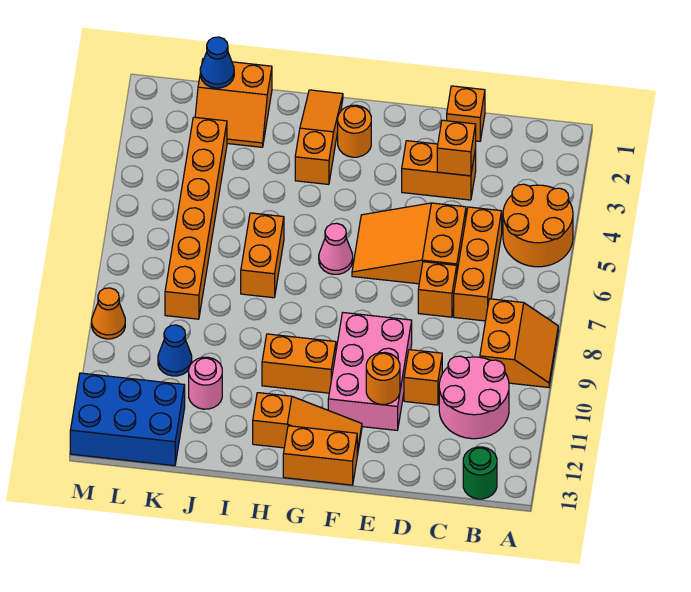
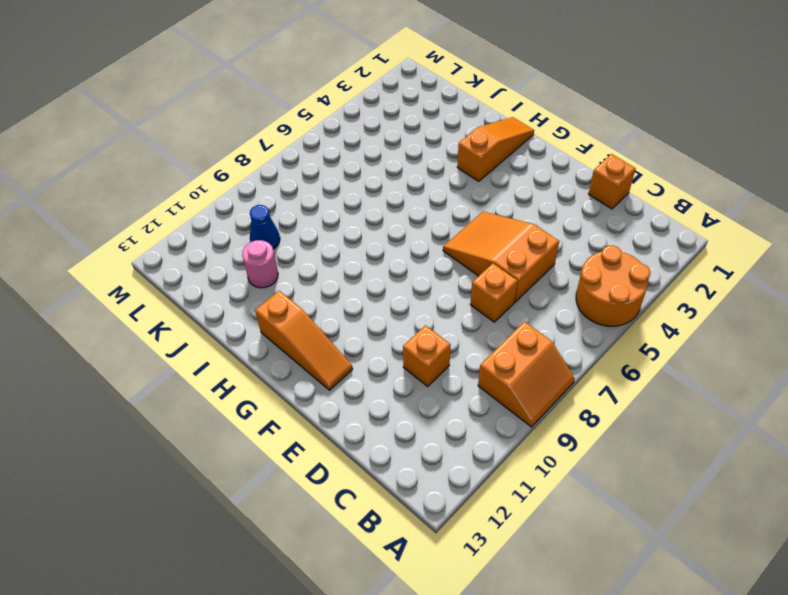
none -> pink 2x2 round brick [439,356,509,439]
none -> green 1x1 round brick [463,447,497,499]
none -> orange 1x3 brick [454,207,502,321]

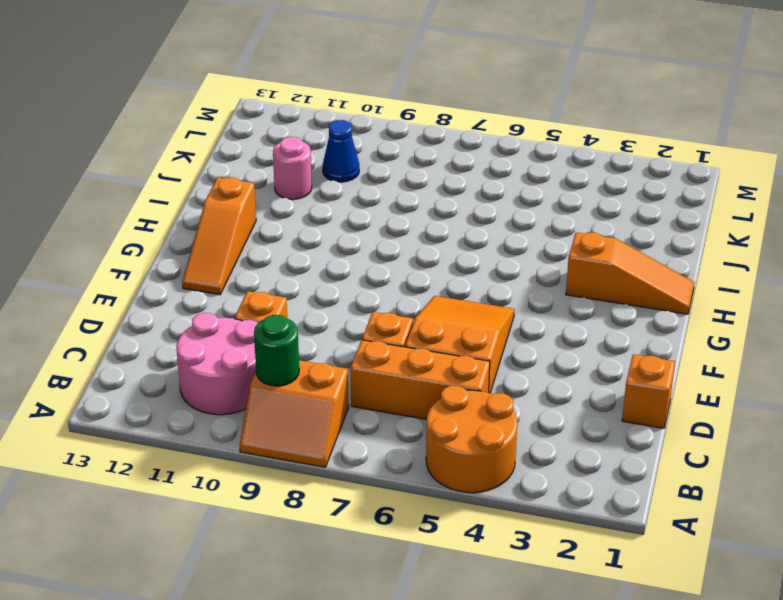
green 1x1 round brick [254,315,299,386] -> green 1x1 round brick moved to [463,447,497,499]
none -> orange 1x2 brick [402,141,476,200]
none -> pink 2x3 brick [328,313,412,430]
none -> orange 1x2 brick [283,426,357,485]

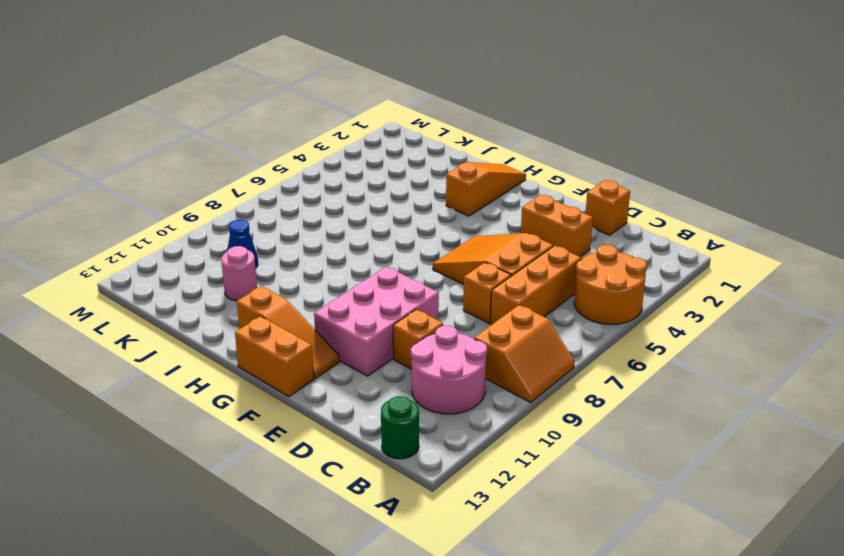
none -> orange 1x1 round brick [338,105,371,157]
none -> pink 1x1 cone [319,223,353,274]
none -> orange 1x2 brick [262,334,336,393]

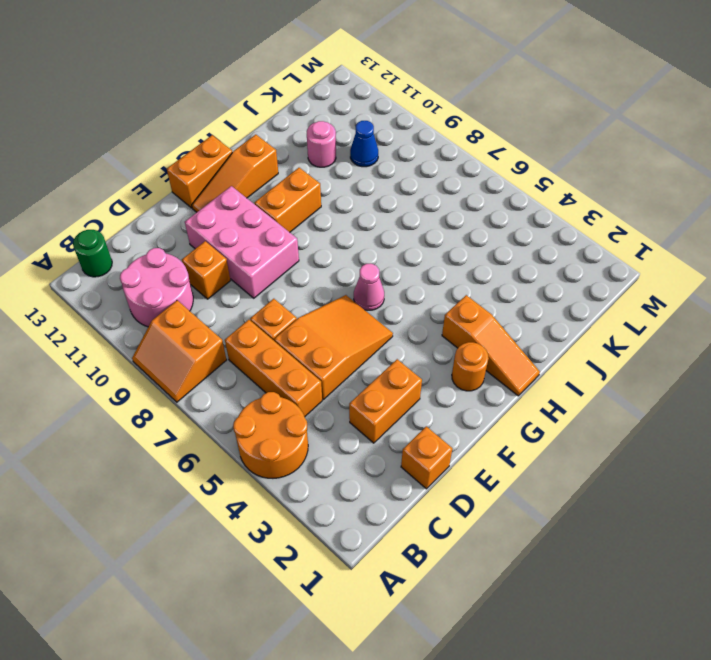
none -> orange 1x2 brick [241,213,284,298]
none -> orange 2x2 slope [195,59,272,147]
none -> orange 1x6 brick [165,117,227,319]

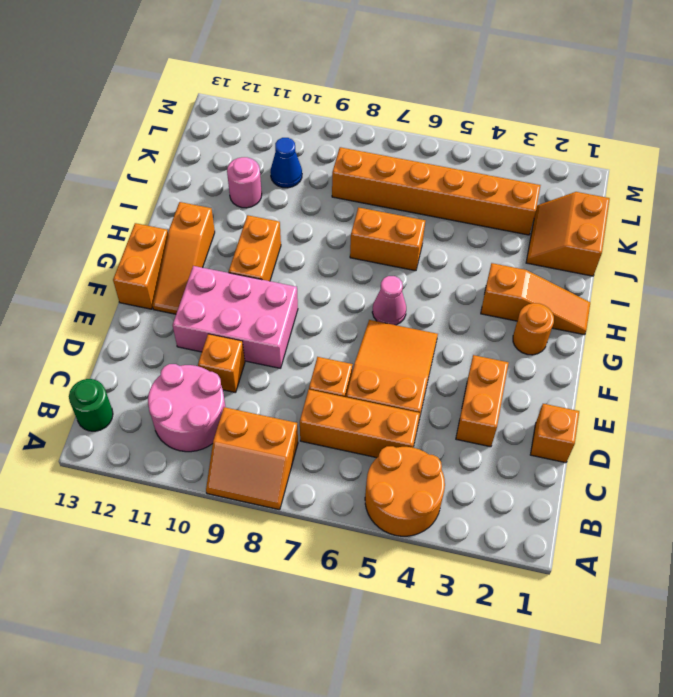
none -> blue 2x3 brick [70,373,185,466]
none -> orange 1x1 cone [92,288,125,339]
none -> orange 1x1 brick [437,120,476,176]

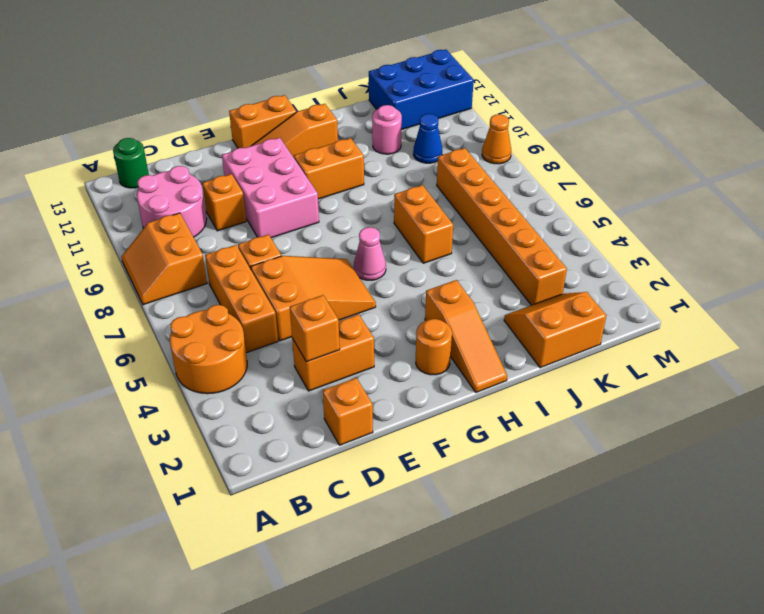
none -> orange 1x1 round brick [366,353,400,404]
none -> blue 1x1 cone [200,37,234,88]

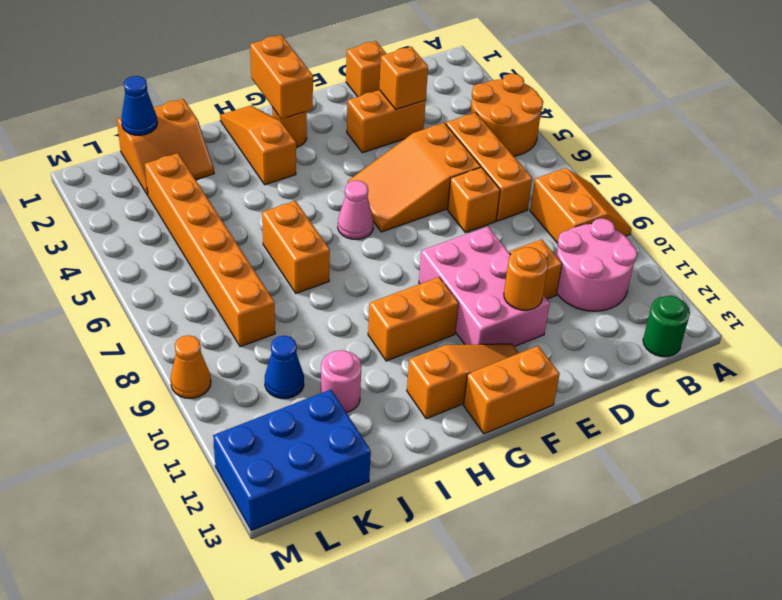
orange 1x2 brick [250,35,313,119] -> none

